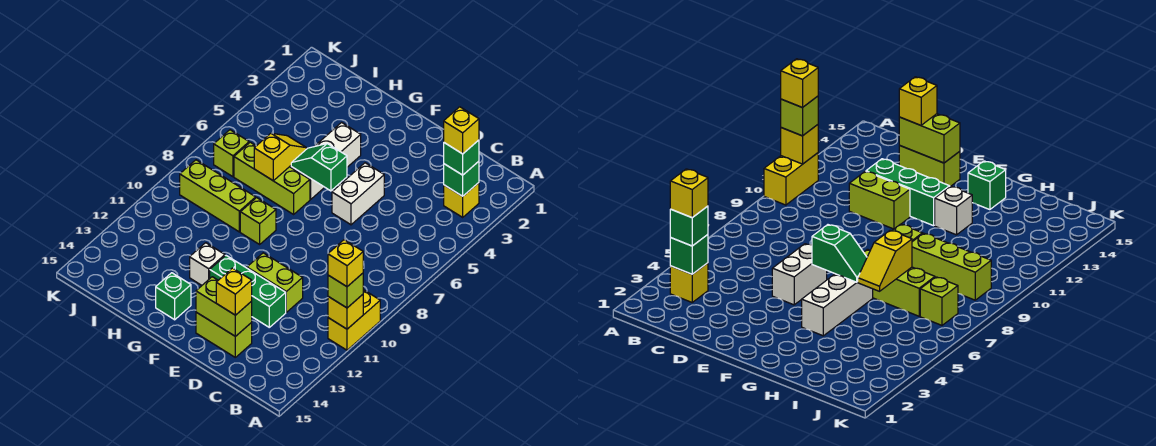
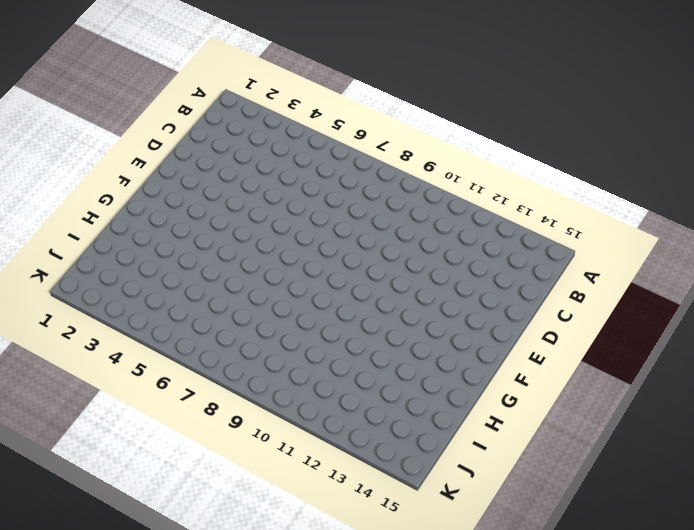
none -> yellow 1x2 brick [328,290,380,350]
none -> yellow 1x1 brick [444,183,479,217]
none -> lime 1x2 brick [247,253,303,312]

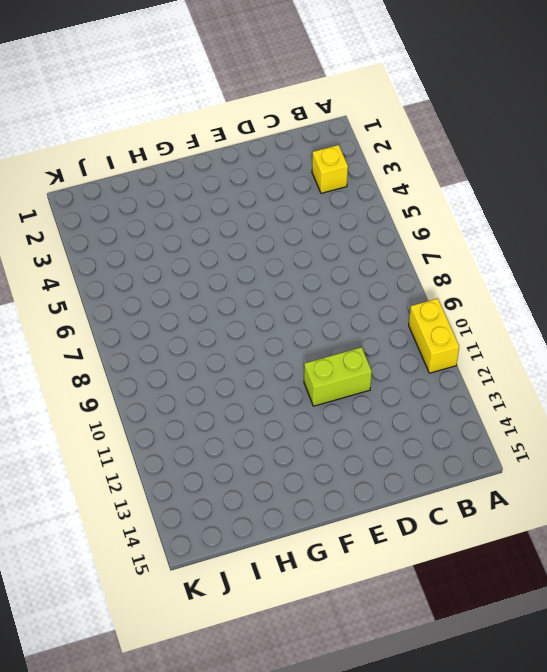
none -> green 1x3 brick [210,256,286,327]
none -> lime 1x2 brick [196,312,252,357]
none -> white 1x2 brick [332,163,384,225]

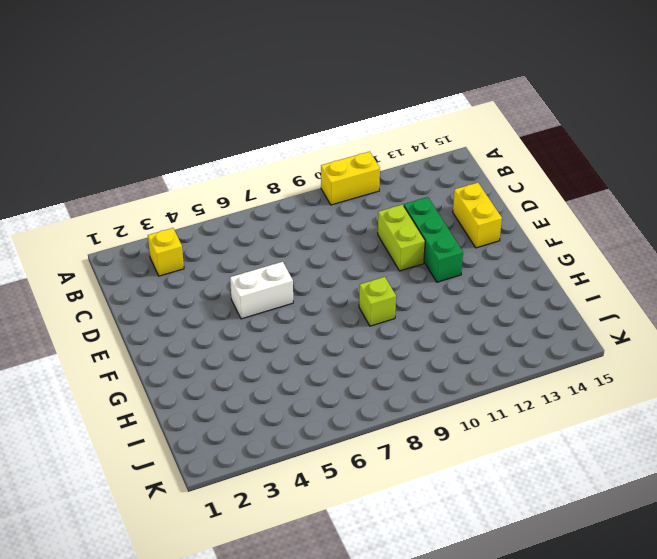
yellow 1x2 brick [453,183,502,248] -> lime 1x2 brick [196,312,252,357]
none -> white 1x3 brick [291,123,361,199]
none -> lime 1x3 brick [234,142,310,214]
none -> white 1x1 brick [190,243,225,285]

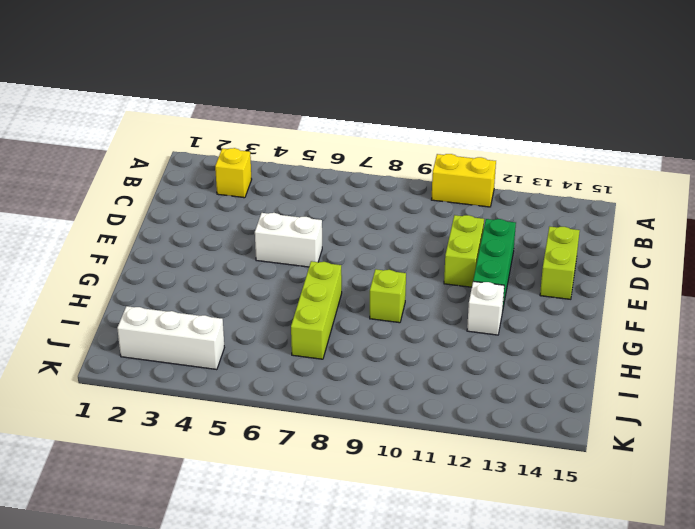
white 1x3 brick [117,306,224,370] -> white 1x3 brick moved to [291,123,361,199]
none -> green 1x1 brick [156,273,191,320]
none -> lime 1x3 brick [180,160,256,232]
none -> lime 1x1 brick [214,130,249,177]

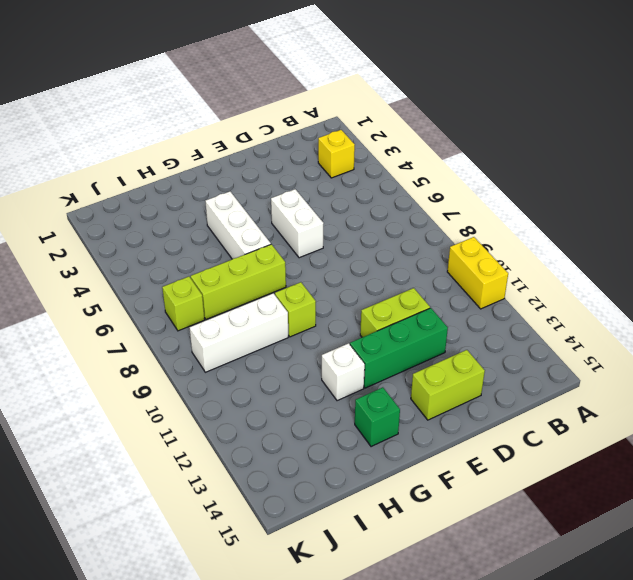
white 1x3 brick [190,293,288,372] -> lime 1x3 brick [180,160,256,232]
none -> yellow 1x1 brick [328,295,363,329]
none -> green 1x1 brick [444,161,479,196]
none -> lime 1x2 brick [196,277,252,337]

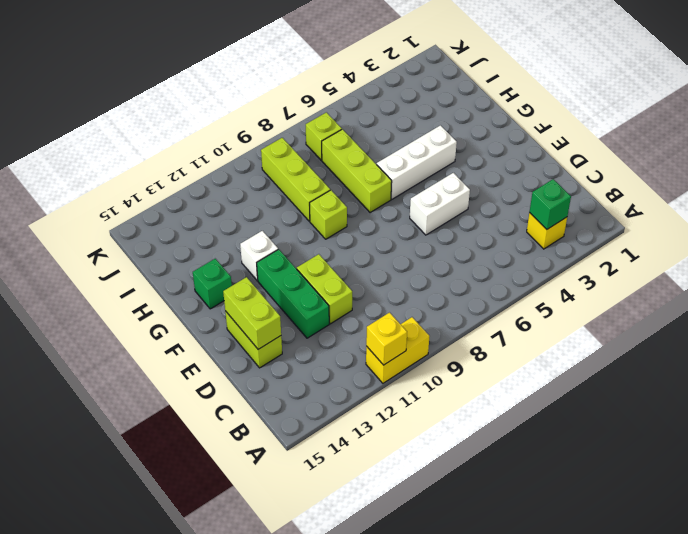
none -> green 1x2 slope [291,144,347,191]
none -> yellow 1x2 slope [254,133,307,181]
none -> lime 1x1 brick [328,273,363,308]

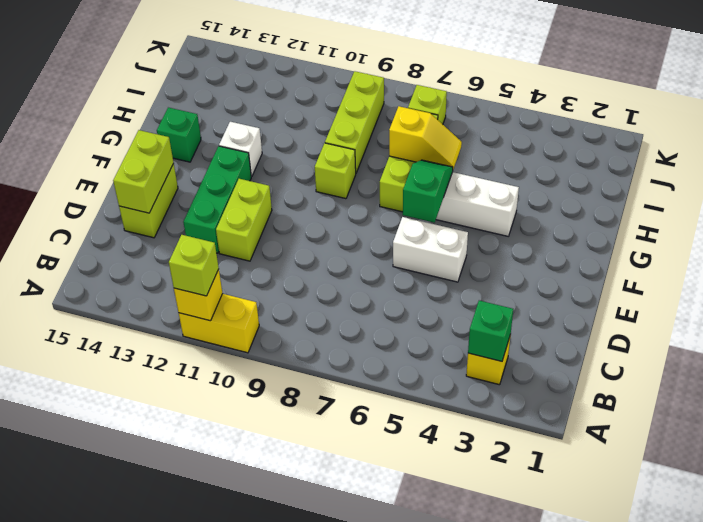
none -> green 1x1 brick [444,140,479,175]
none -> yellow 1x1 brick [216,268,252,315]
none -> yellow 1x1 brick [328,240,363,287]

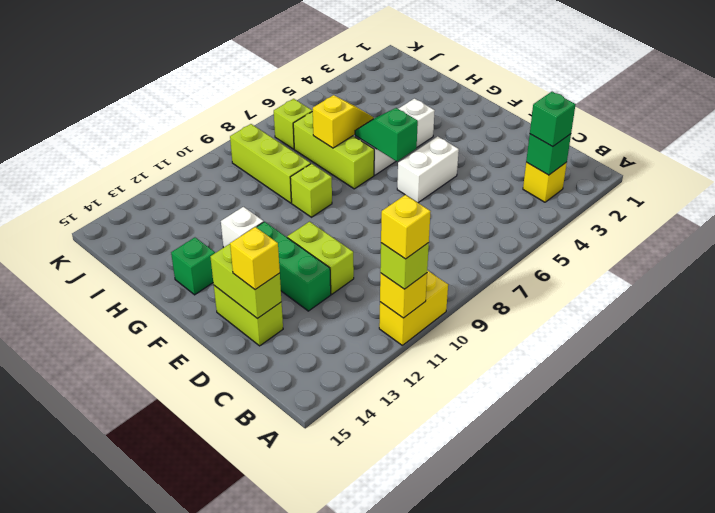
none -> yellow 1x1 brick [444,107,479,154]

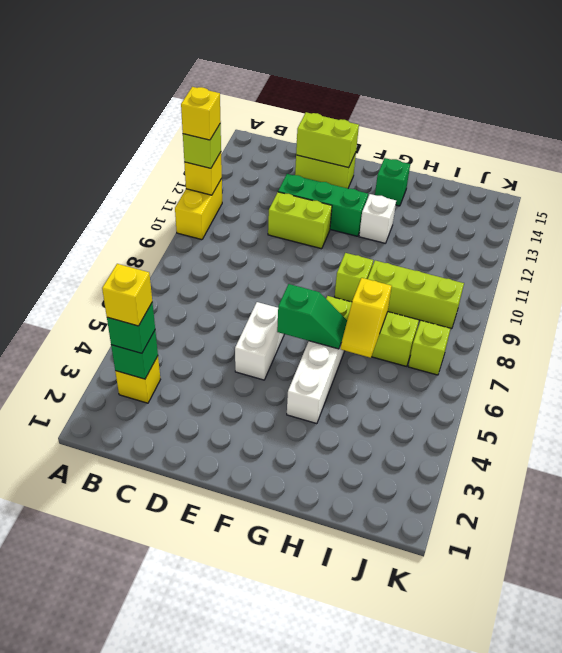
none -> yellow 1x1 brick [216,268,252,315]

